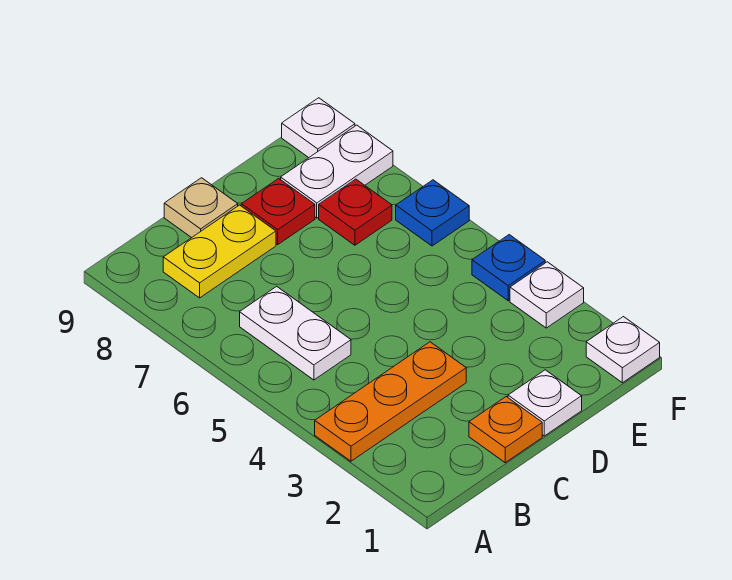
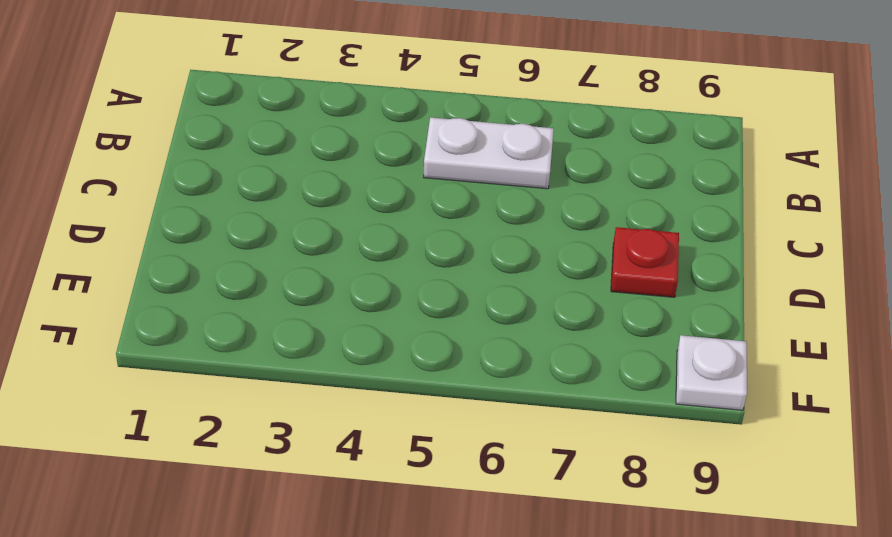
none -> orange 1x3 plate [315,342,466,461]
none -> yellow 1x2 plate [163,205,276,298]
none -> orange 1x1 plate [469,397,542,463]

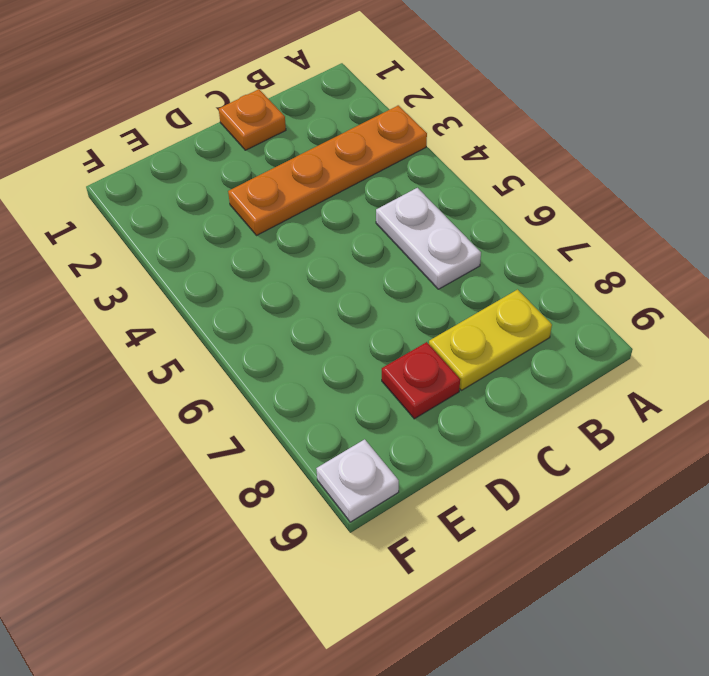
orange 1x4 plate [228,105,427,235] -> orange 1x3 plate [315,342,466,461]
none -> tan 1x1 plate [164,178,238,238]
none -> white 1x1 plate [508,370,582,436]
none -> red 1x1 plate [319,179,392,245]

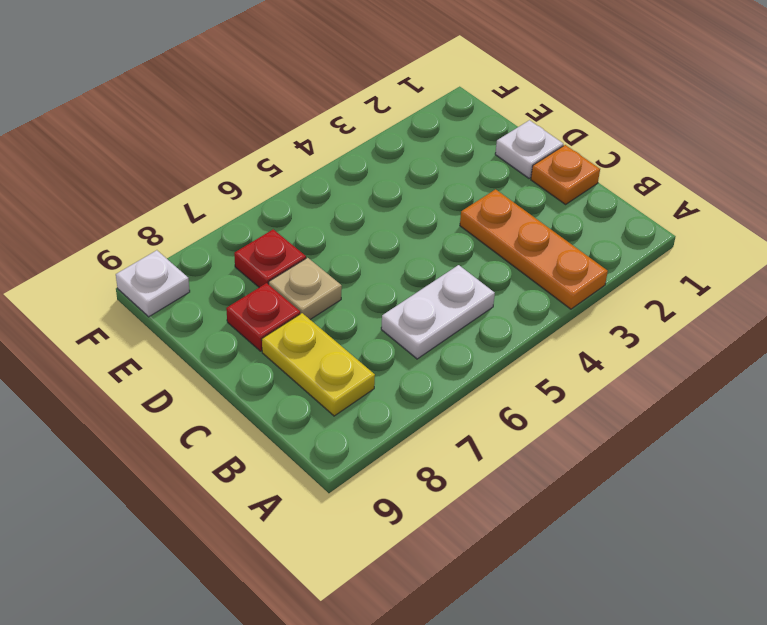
tan 1x1 plate [269,258,342,319] -> tan 1x1 plate moved to [164,178,238,238]
none -> white 1x2 plate [281,125,393,218]
none -> white 1x1 plate [586,317,660,383]
none -> white 1x1 plate [510,262,584,328]

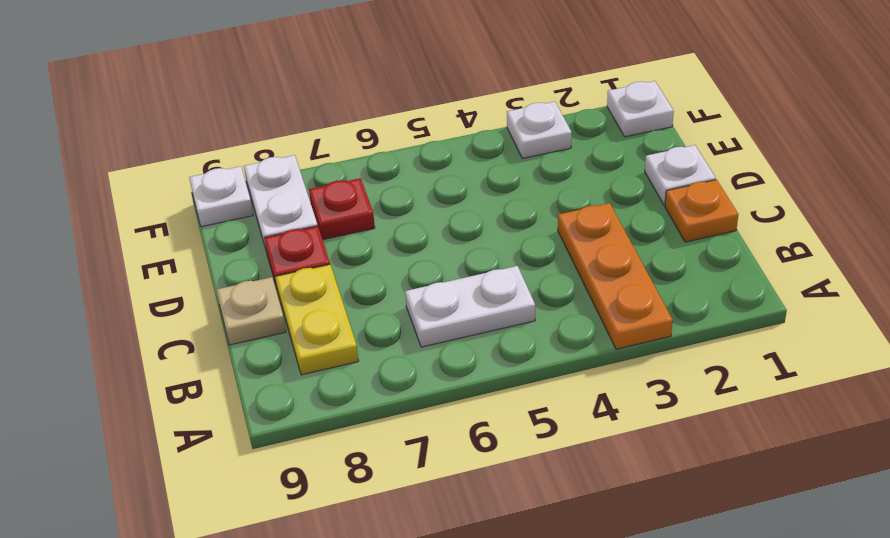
none -> blue 1x1 plate [472,235,545,301]
none -> blue 1x1 plate [396,180,469,246]

